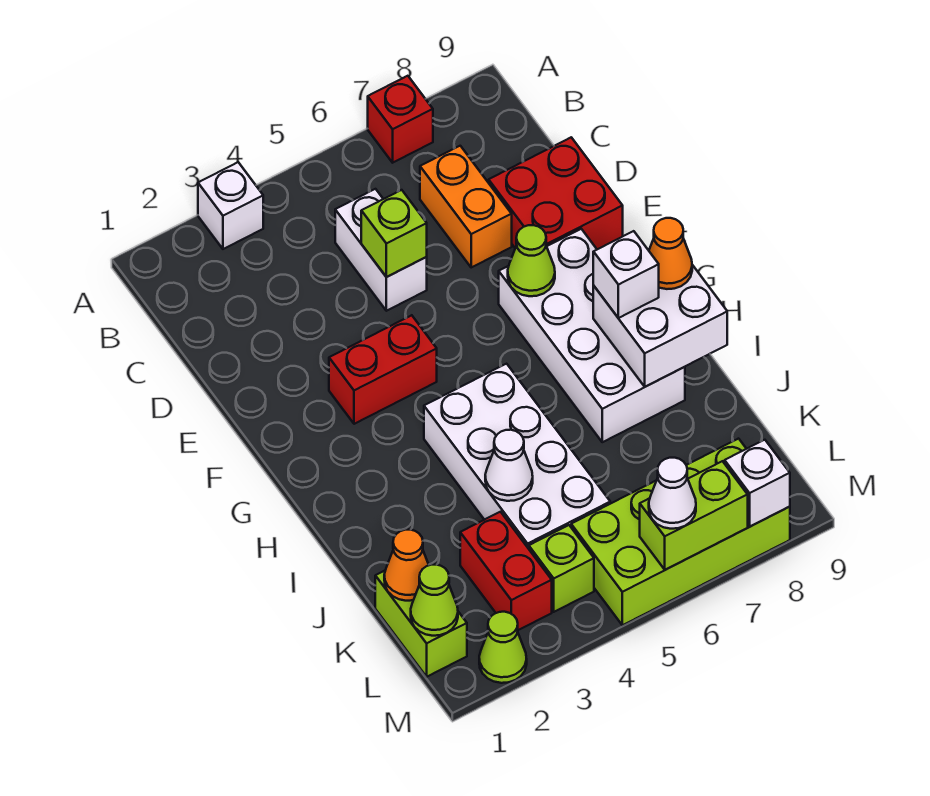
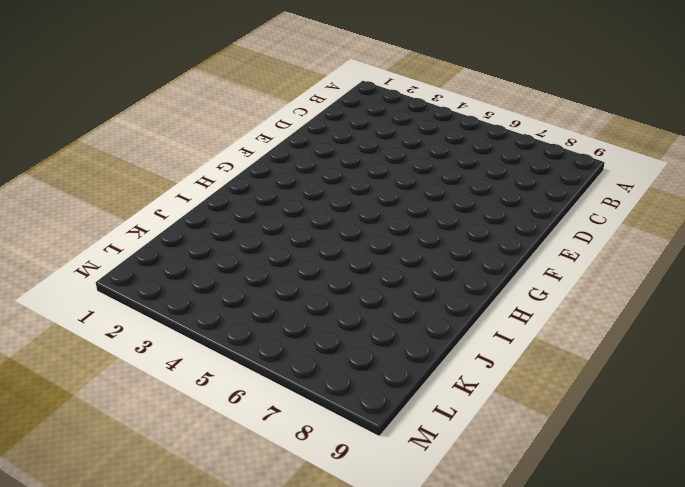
none -> white 1x1 brick [198,162,263,249]
none -> red 1x1 brick [368,76,433,163]
none -> white 1x2 brick [335,189,427,311]

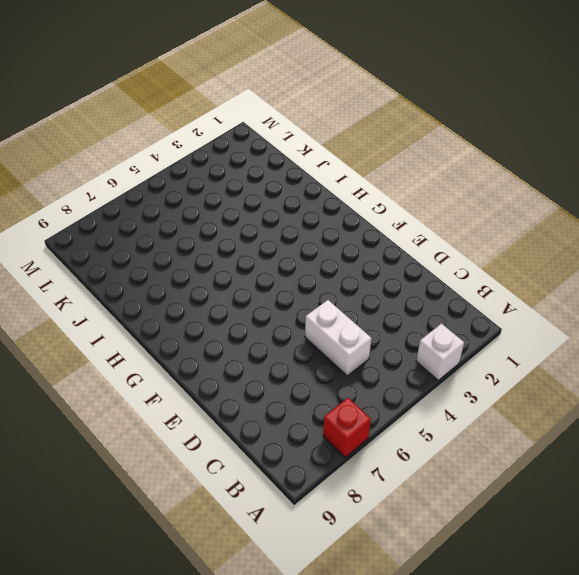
none -> orange 1x2 brick [420,146,512,267]
none -> red 2x2 brick [489,137,623,249]
none -> red 1x2 brick [329,315,437,424]

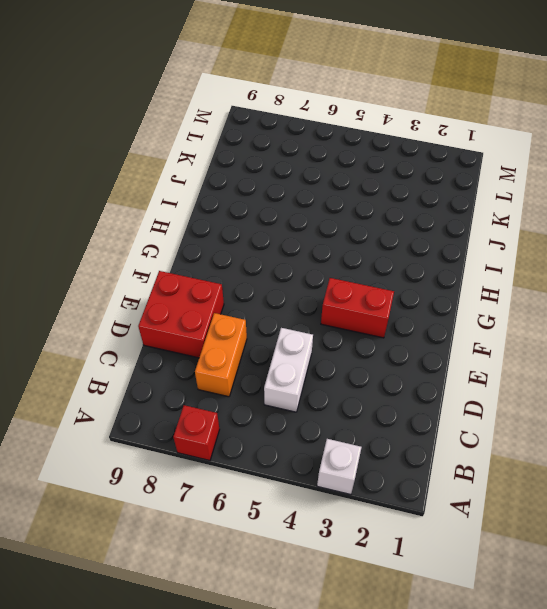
none -> white 2x4 brick [499,229,685,442]
none -> white 2x4 brick [424,364,610,549]
none -> lime 1x2 brick [375,571,467,677]

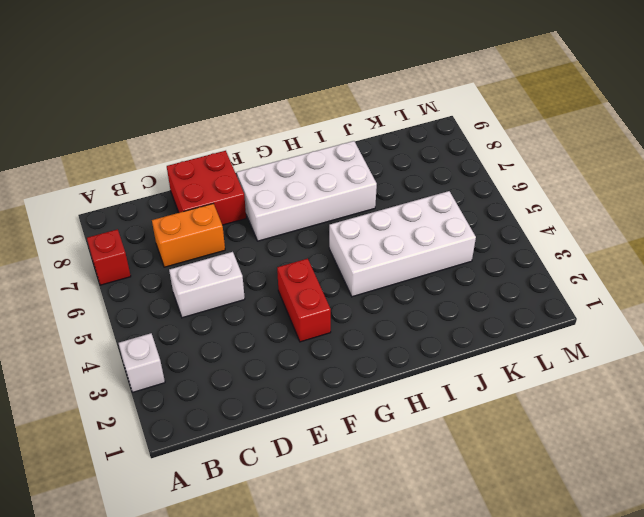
none -> lime 1x2 brick [375,571,467,677]
none -> red 1x2 brick [460,512,552,630]
none -> lime 1x1 brick [529,525,594,612]

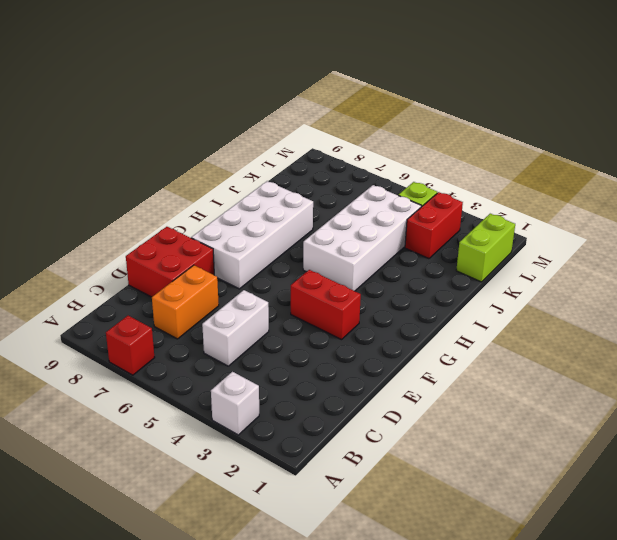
none -> lime 2x4 brick [571,439,790,625]
none -> lime 1x1 cone [479,612,527,683]
none -> lime 1x1 brick [361,190,427,277]

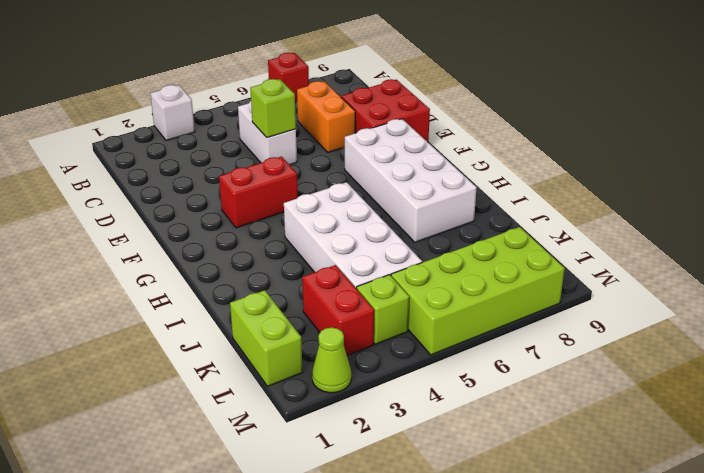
none -> lime 1x1 cone [508,225,555,296]
none -> white 2x2 brick [593,265,727,387]
none -> white 1x1 cone [485,430,533,501]

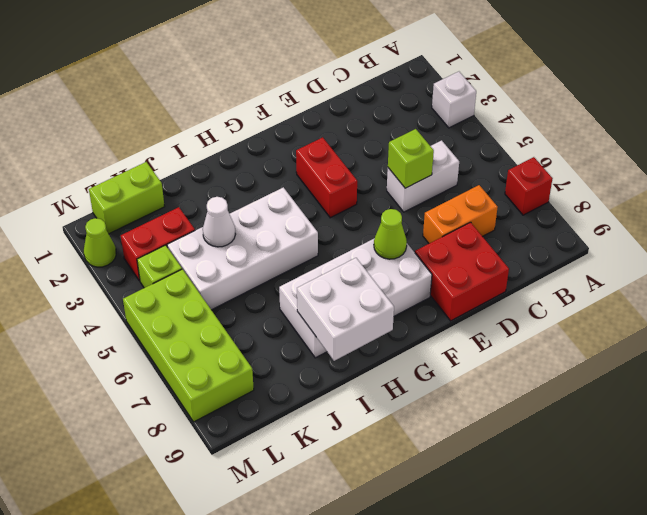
none -> orange 1x1 cone [384,530,429,601]
none -> lime 1x1 cone [411,565,458,636]
none -> lime 1x2 brick [640,461,748,570]

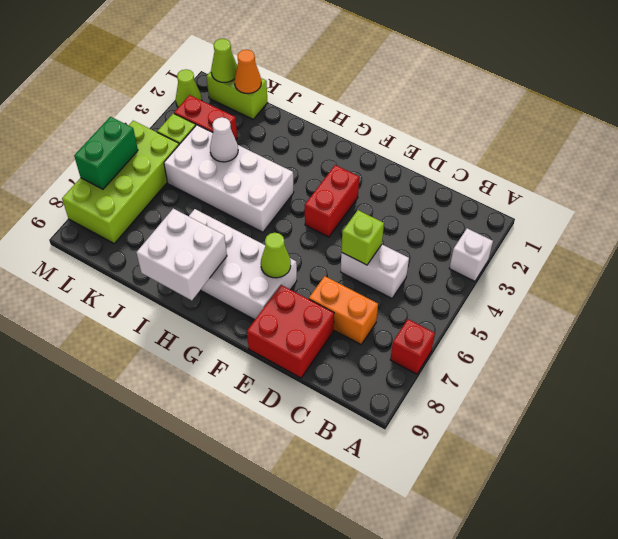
green 1x2 brick [74,117,138,189] -> lime 1x2 brick [640,461,748,570]
none -> white 1x1 brick [725,440,790,527]
none -> white 1x1 brick [593,231,659,318]
none -> orange 1x1 cone [649,218,692,289]

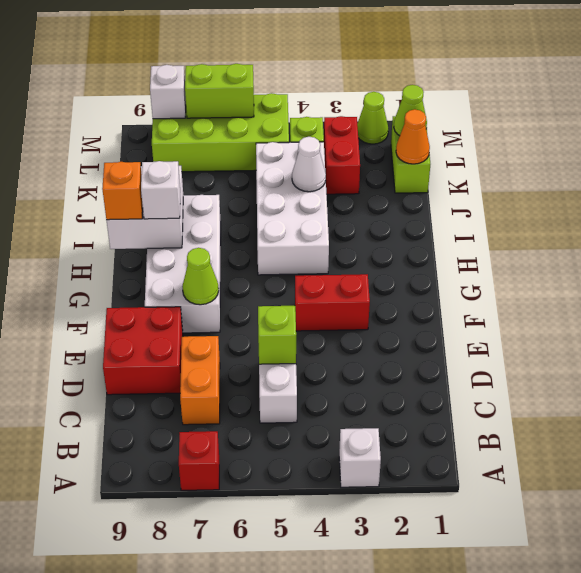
orange 1x1 brick [102,162,143,220] -> orange 1x1 cone [649,218,692,289]
none -> white 1x1 cone [649,458,696,529]

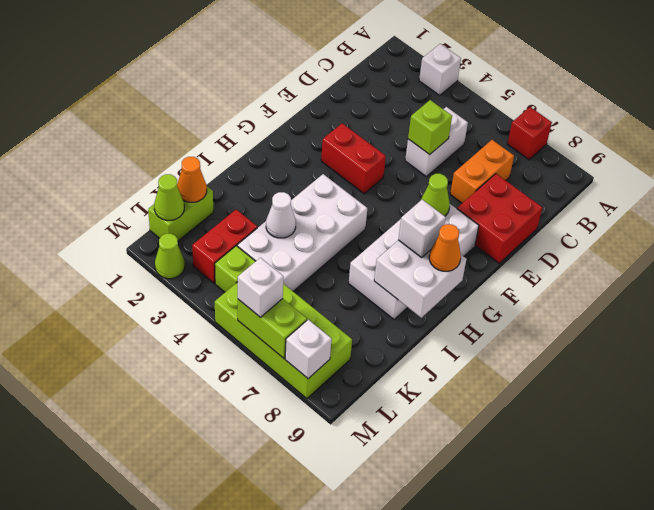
white 1x1 brick [238,258,283,318] -> white 1x1 cone [649,458,696,529]

